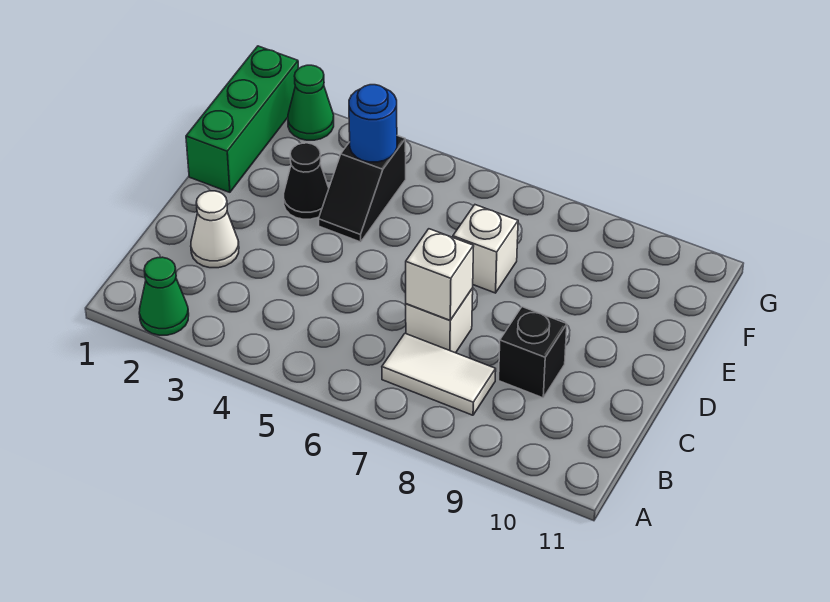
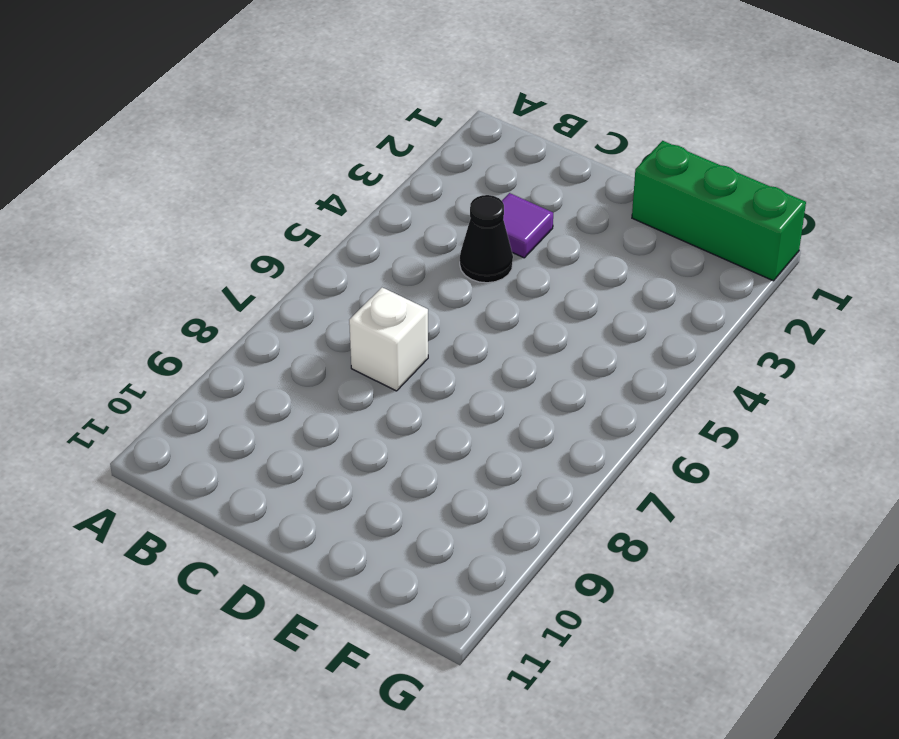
purple 1x1 tile [502,193,553,258] -> none
black 1x1 cone [460,195,513,283] -> black 1x1 cone moved to [284,143,329,219]
none -> green 1x1 cone [139,257,189,335]
none -> white 1x2 tile [382,333,496,415]
none -> white 1x1 cone [191,191,239,268]

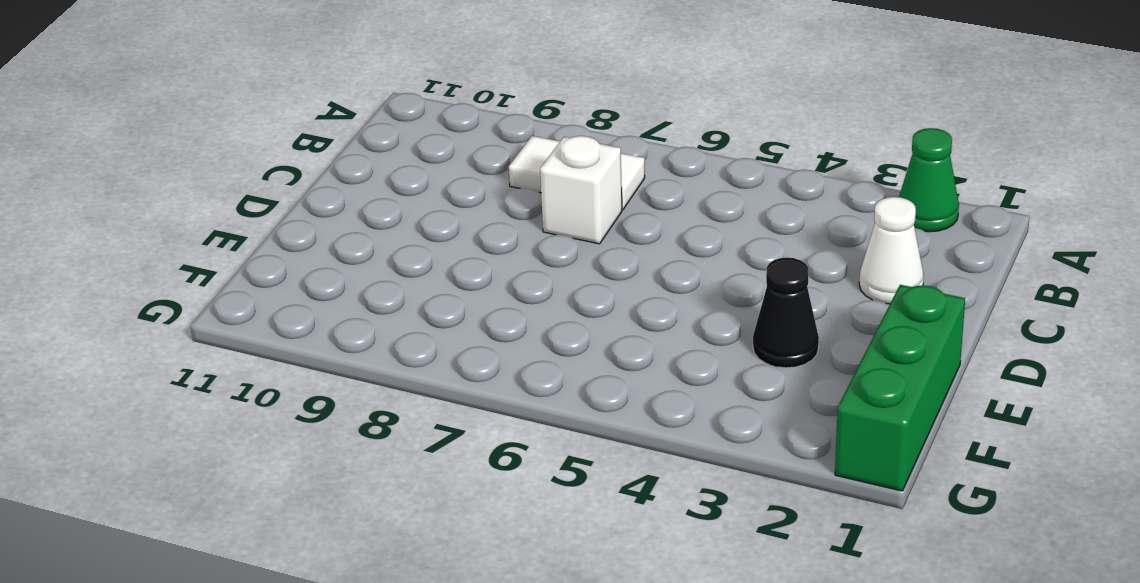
none -> black 1x1 brick [499,307,567,398]
none -> black 1x2 slope [319,136,406,242]
none -> white 1x1 brick [453,205,518,293]

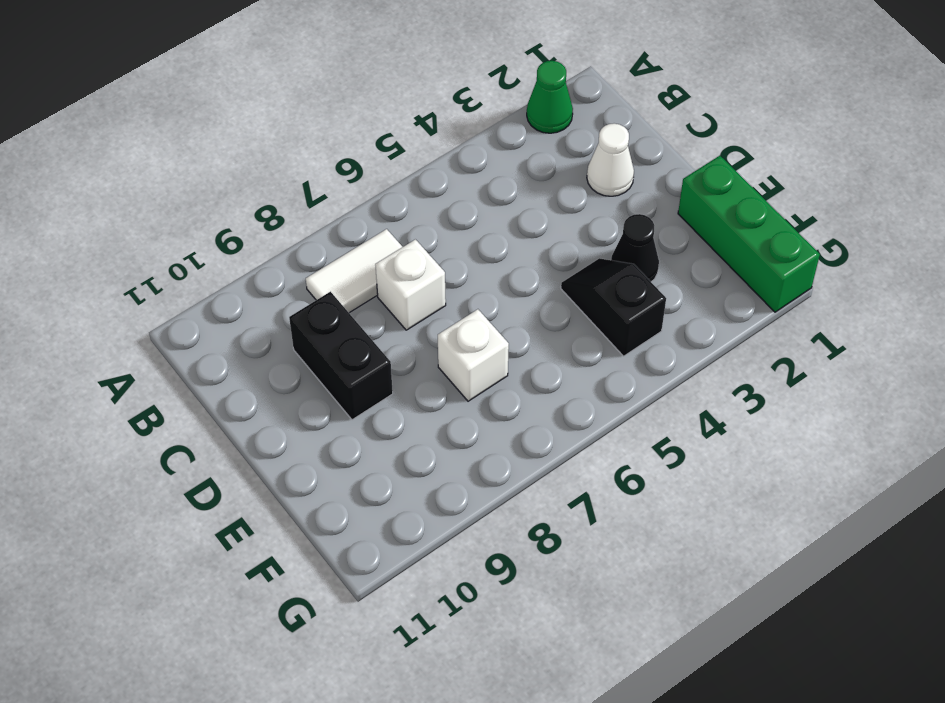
black 1x2 brick [289,292,393,420] -> black 1x1 brick [499,307,567,398]
none -> green 1x1 cone [288,65,334,140]
none -> white 1x1 brick [406,229,474,320]
none -> blue 1x1 round brick [349,85,397,162]

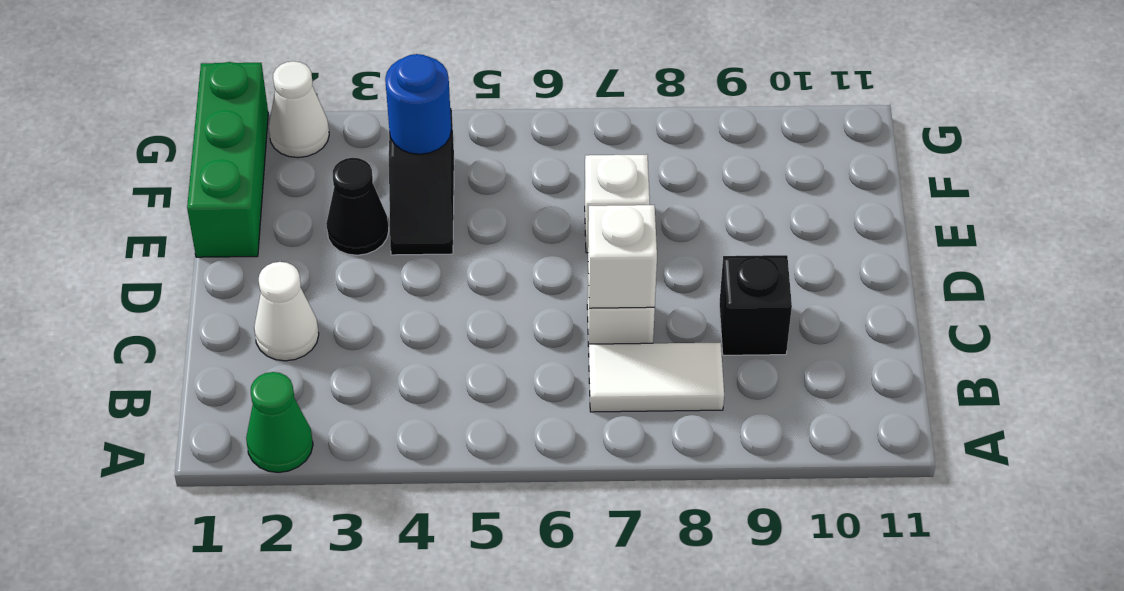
white 1x1 cone [269,61,329,158] -> green 1x1 cone [288,65,334,140]

